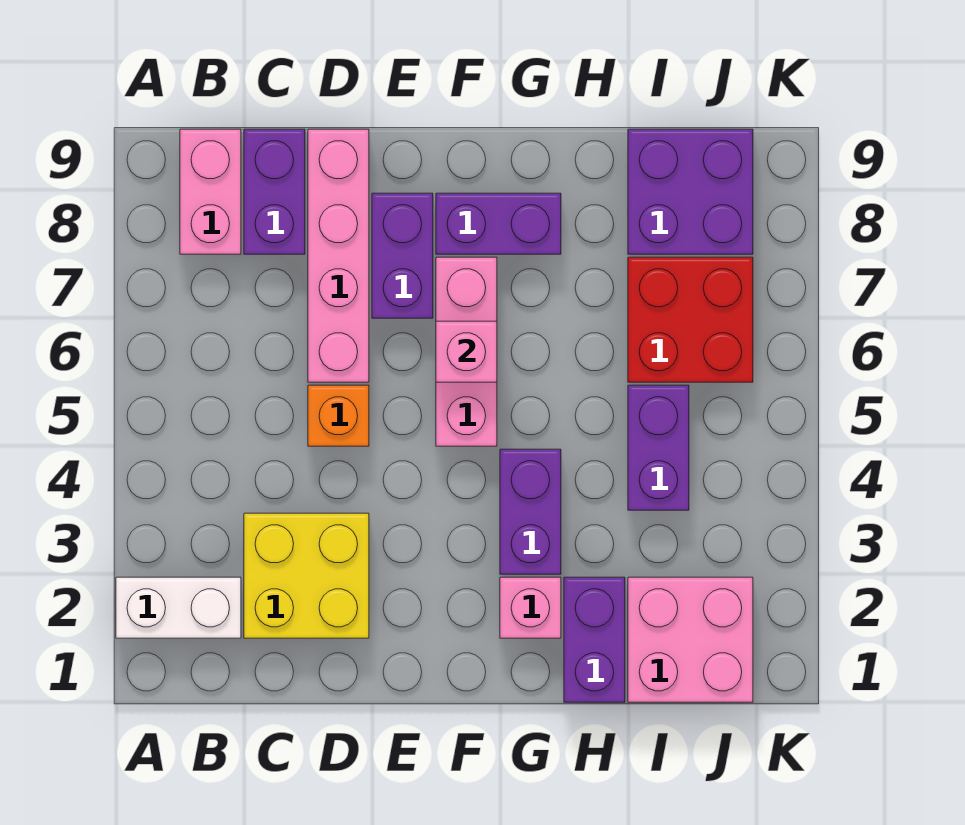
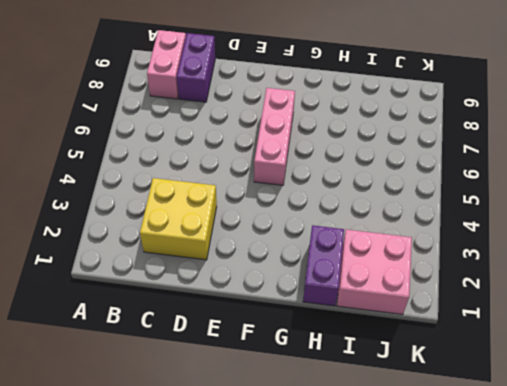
none -> white 1x2 brick [116,577,241,638]
none -> orange 1x1 brick [308,385,369,446]
none -> pink 1x4 brick [308,129,369,382]

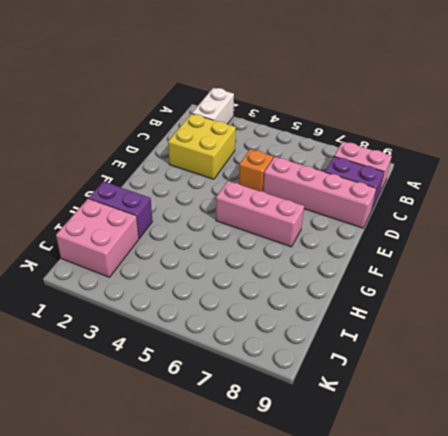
none -> purple 1x2 brick [372,193,433,318]
none -> purple 1x2 brick [436,193,561,254]
none -> pink 1x1 brick [500,577,561,638]

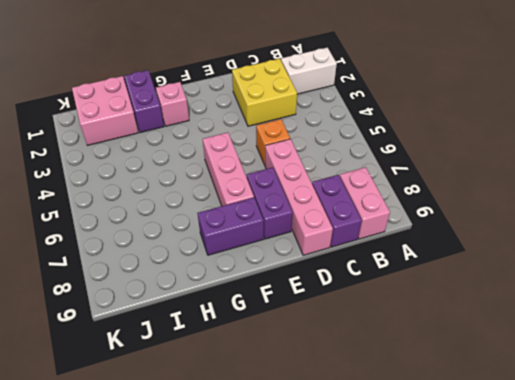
none -> purple 1x2 brick [500,449,561,574]
none -> purple 1x2 brick [628,385,689,510]
none -> red 2x2 brick [628,257,753,382]

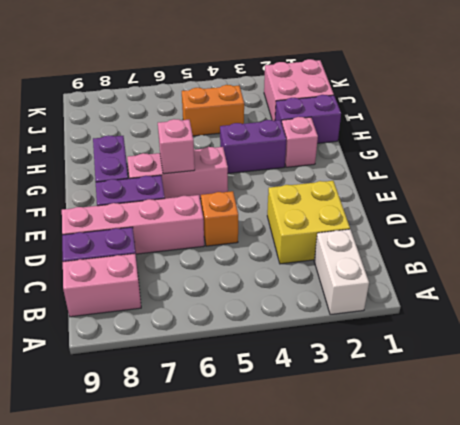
orange 1x2 brick [182,85,244,136] -> purple 1x2 brick [628,385,689,510]
none -> red 2x2 brick [628,257,753,382]
none -> purple 2x2 brick [628,129,753,254]

